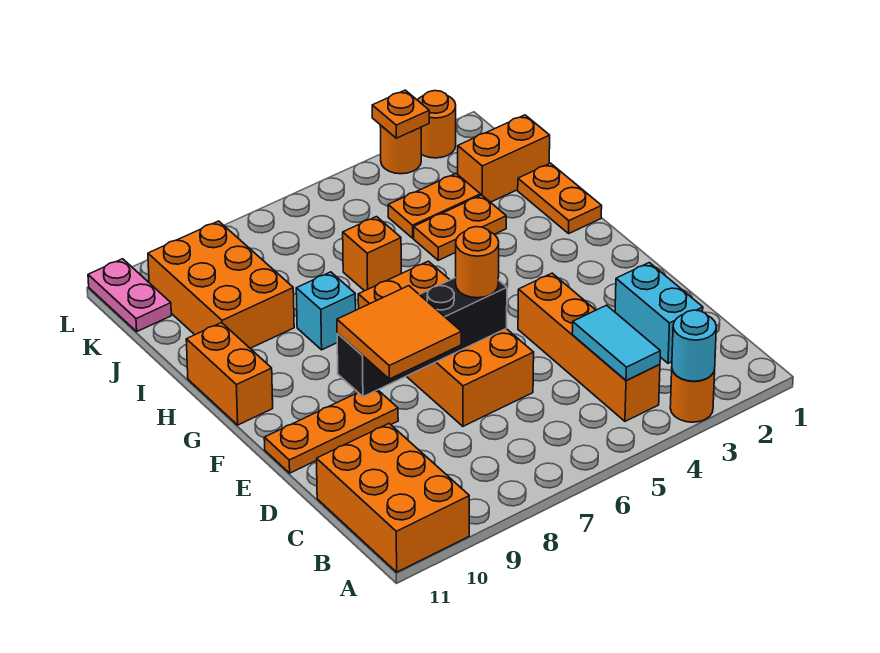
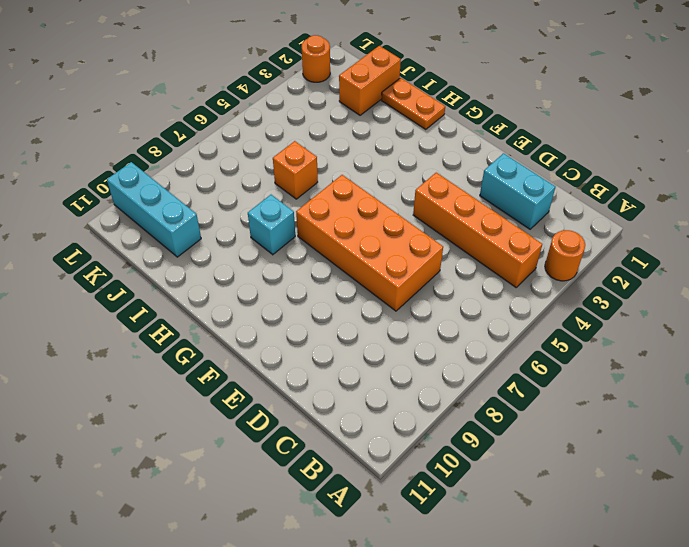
cyan 1x3 brick [107,162,201,257] -> orange 2x3 brick [148,221,294,348]
none -> orange 2x3 brick [317,424,469,572]
none -> orange 1x3 plate [264,390,398,473]
none -> orange 1x2 brick [186,323,273,425]

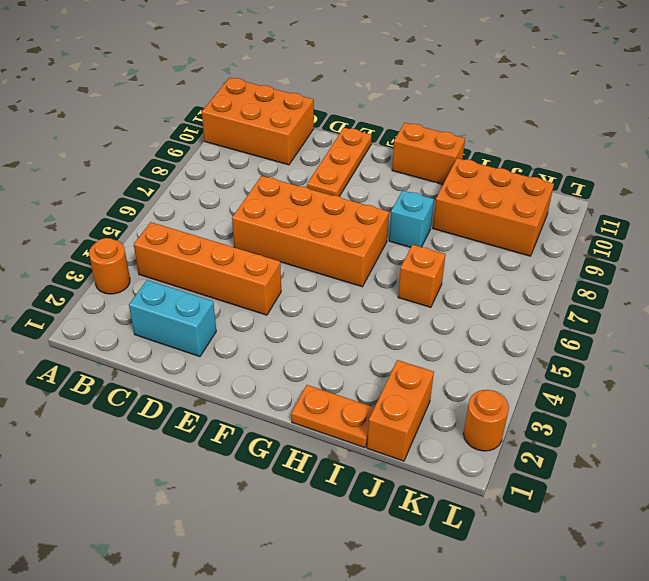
none -> orange 1x2 plate [414,195,506,260]
none -> orange 1x2 plate [388,174,481,238]
none -> pink 1x2 plate [88,259,171,331]

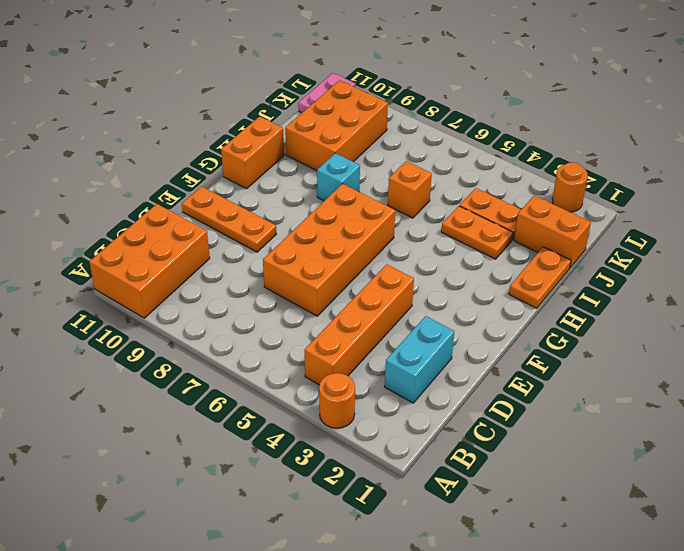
none -> orange 1x1 round brick [380,125,421,174]
none -> cyan 1x1 round brick [672,310,716,381]
none -> cyan 1x2 tile [572,305,660,380]

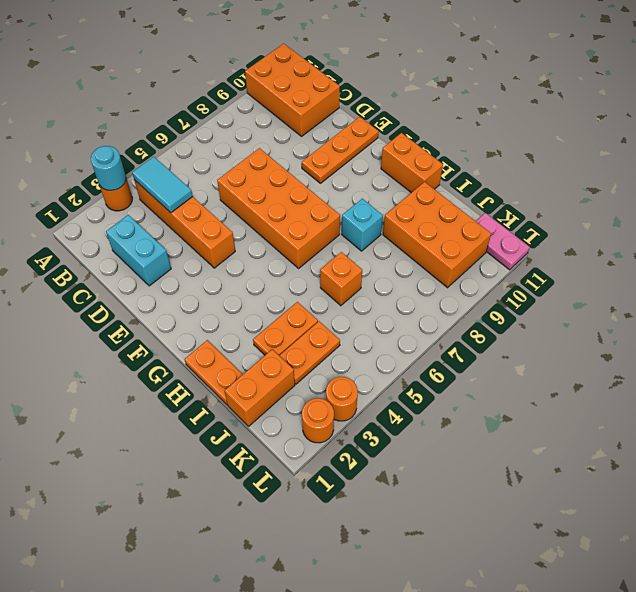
none -> black 1x4 brick [337,278,507,397]
none -> orange 1x1 plate [372,90,429,138]
none -> orange 2x2 tile [337,286,461,379]

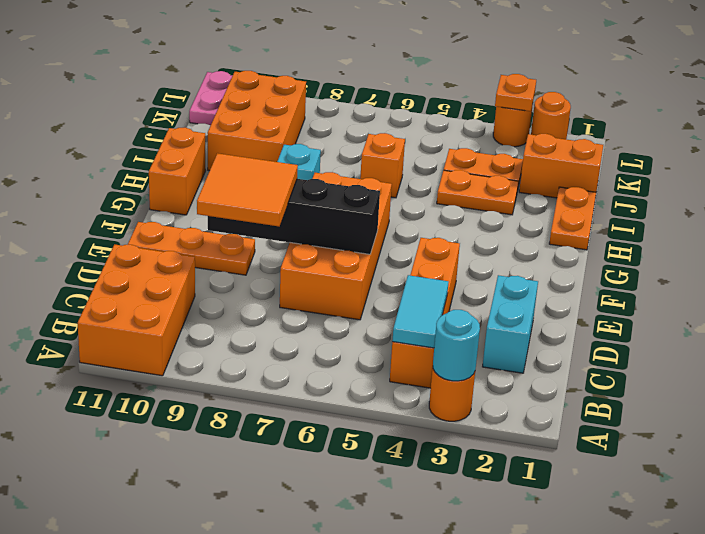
none -> orange 1x1 round brick [456,227,499,298]

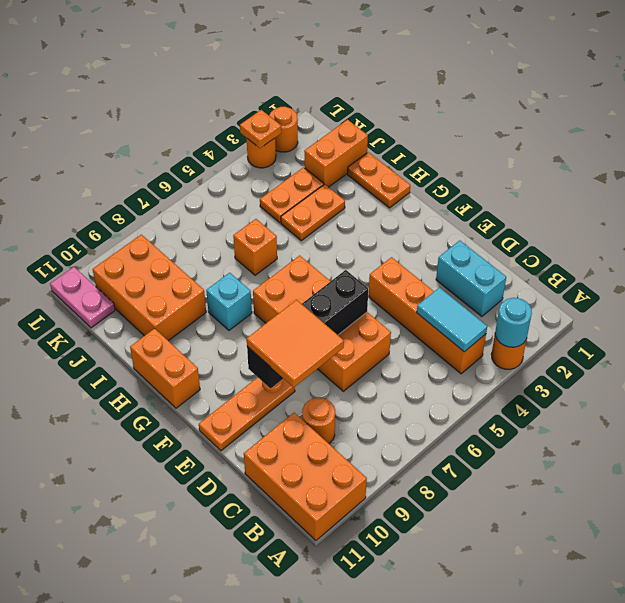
orange 1x1 round brick [302,398,335,443] -> orange 1x1 round brick moved to [456,227,499,298]

